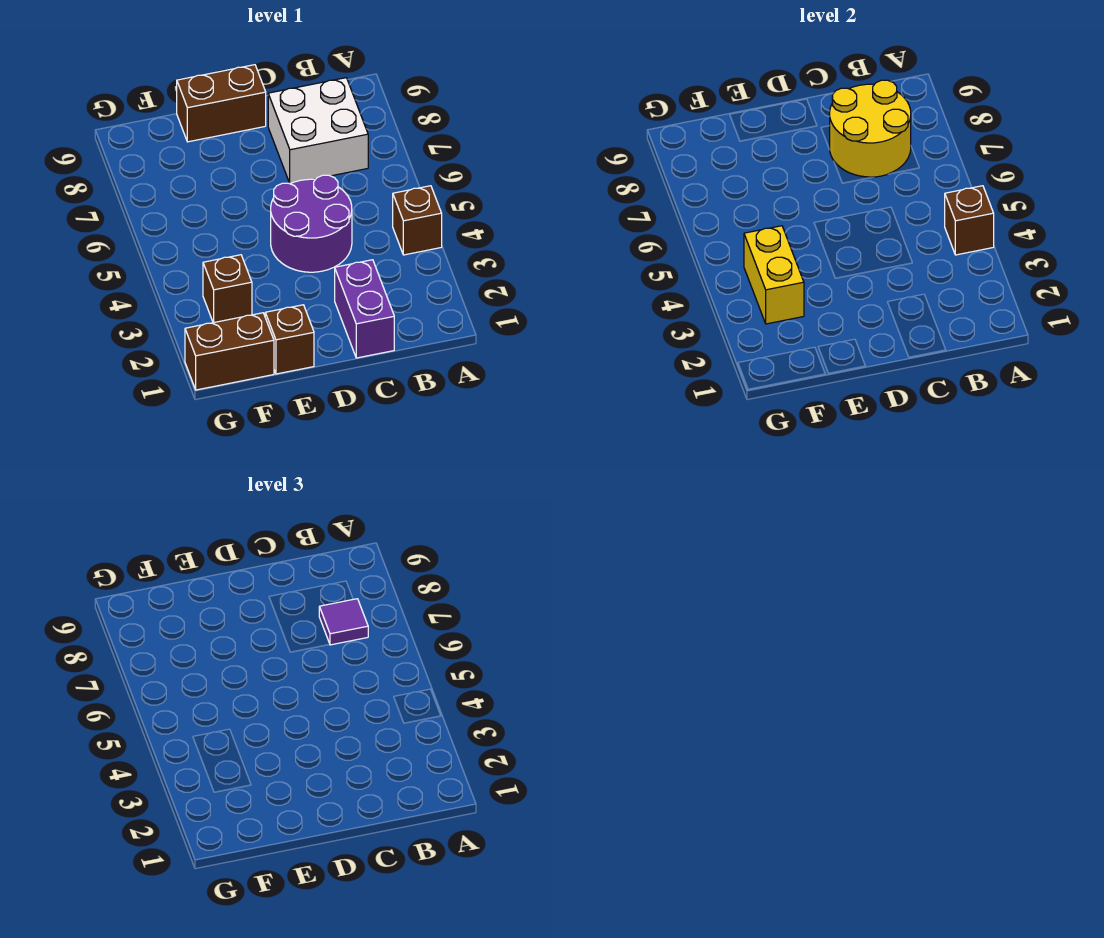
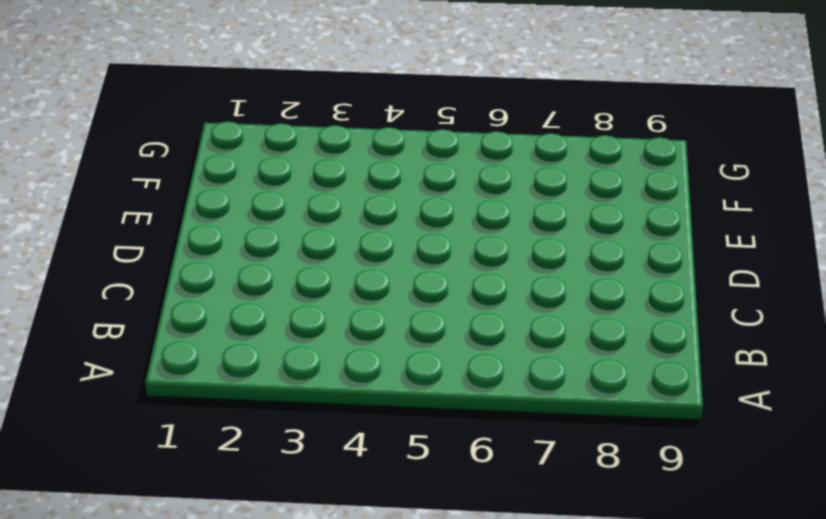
none -> brown 1x1 brick [393,186,442,255]
none -> white 2x2 brick [268,78,368,184]
none -> purple 1x2 brick [335,260,394,358]

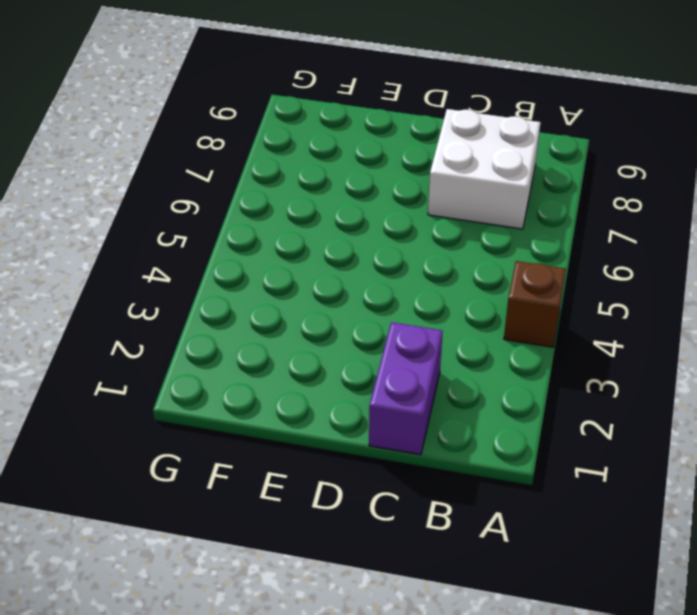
none -> purple 2x2 round brick [271,175,352,272]
none -> brown 1x2 brick [177,65,266,142]
none -> brown 1x1 brick [265,305,314,374]

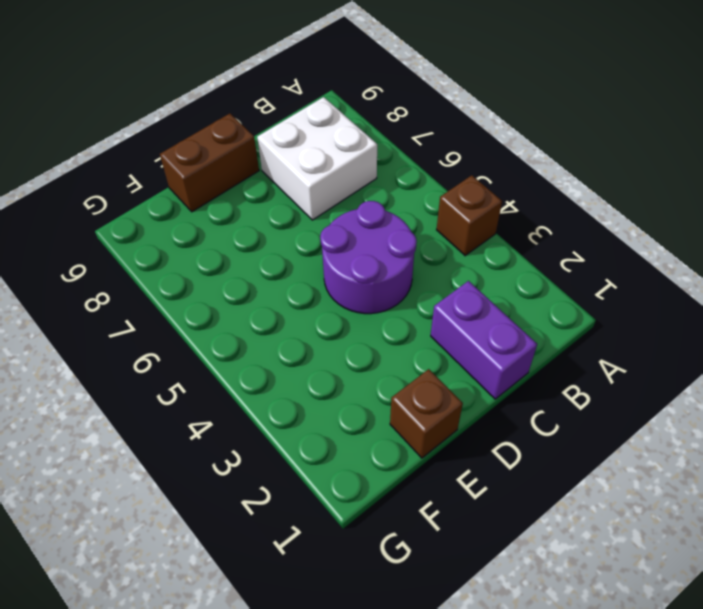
none -> brown 1x2 brick [185,313,274,390]
none -> brown 1x1 brick [203,255,252,323]
none -> brown 1x1 brick [945,186,994,255]

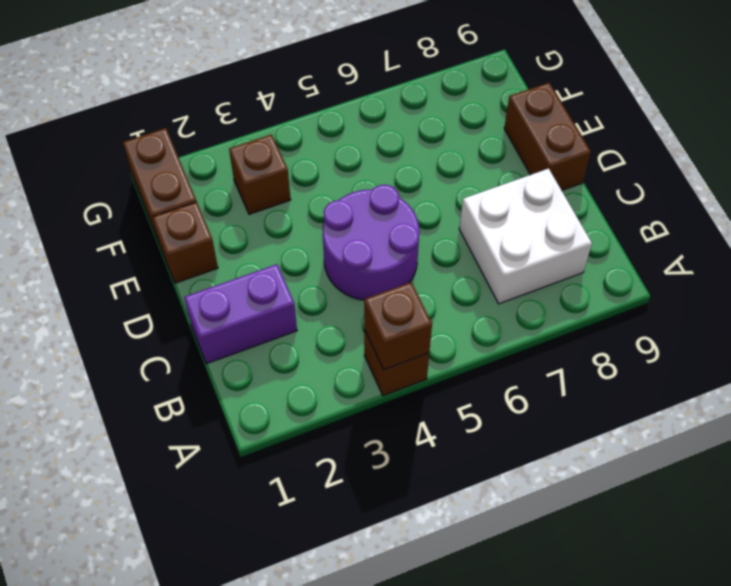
none -> yellow 2x2 round brick [829,80,911,177]
none -> yellow 1x2 brick [744,226,804,324]
none -> purple 1x1 tile [319,599,368,645]

